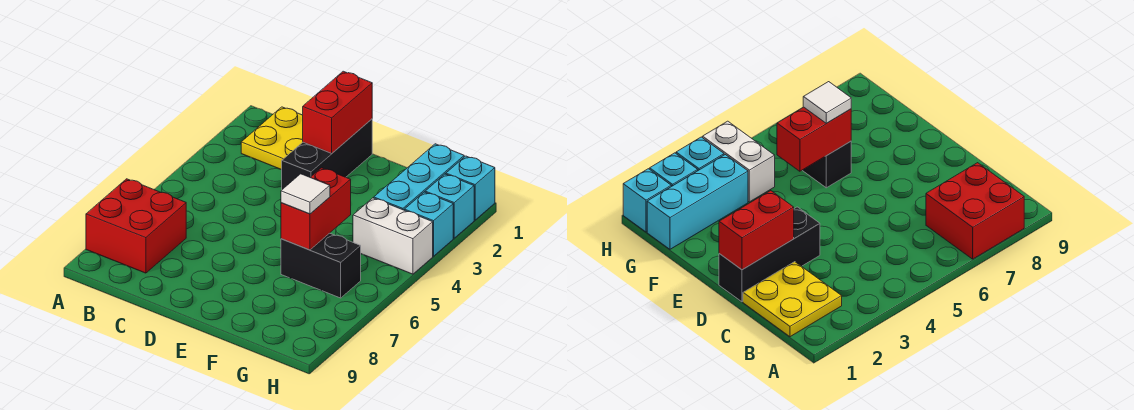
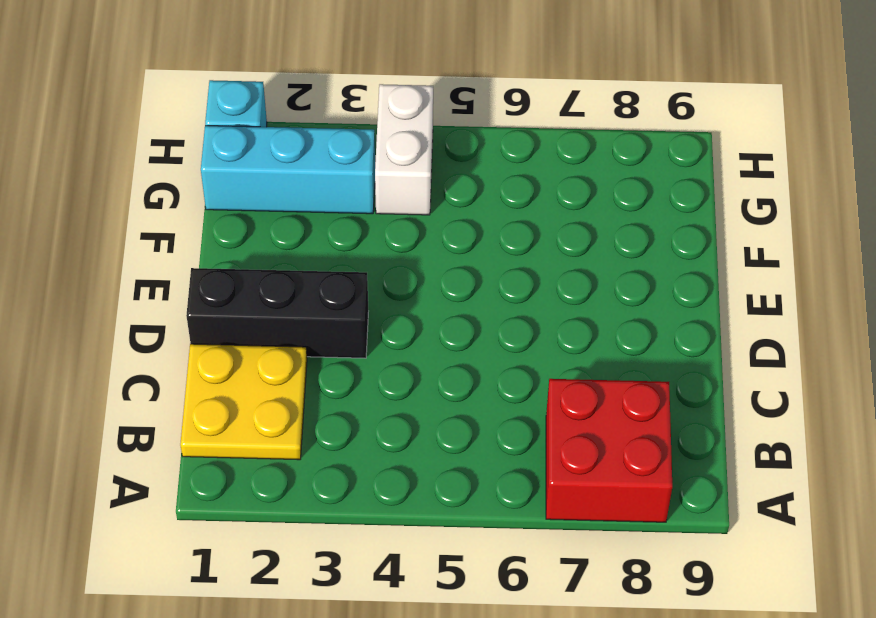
none -> black 1x2 brick [281,233,361,298]
none -> cyan 1x1 brick [425,174,474,238]
none -> cyan 1x1 brick [405,192,453,256]

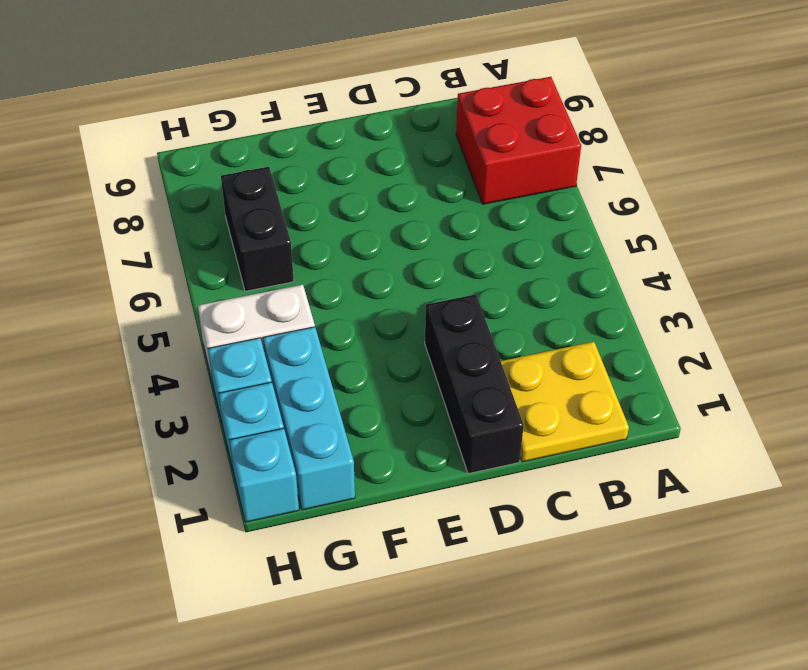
black 1x2 brick [221,167,294,291] -> black 1x2 brick turned to [281,233,361,298]
none -> red 1x2 brick [303,71,372,153]
none -> red 1x2 brick [281,168,351,250]
none -> white 1x1 tile [281,174,330,214]

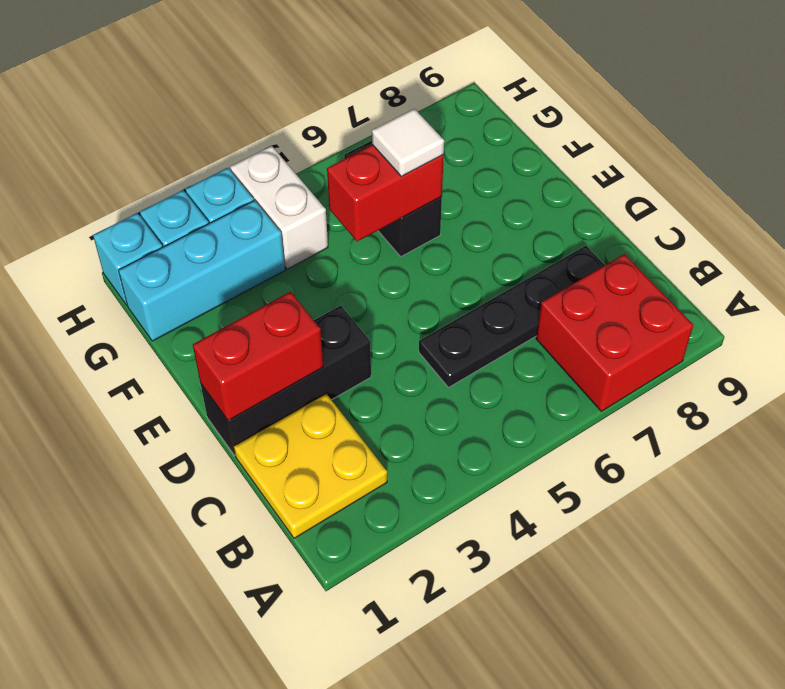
black 1x4 plate [419,246,604,387] -> none

